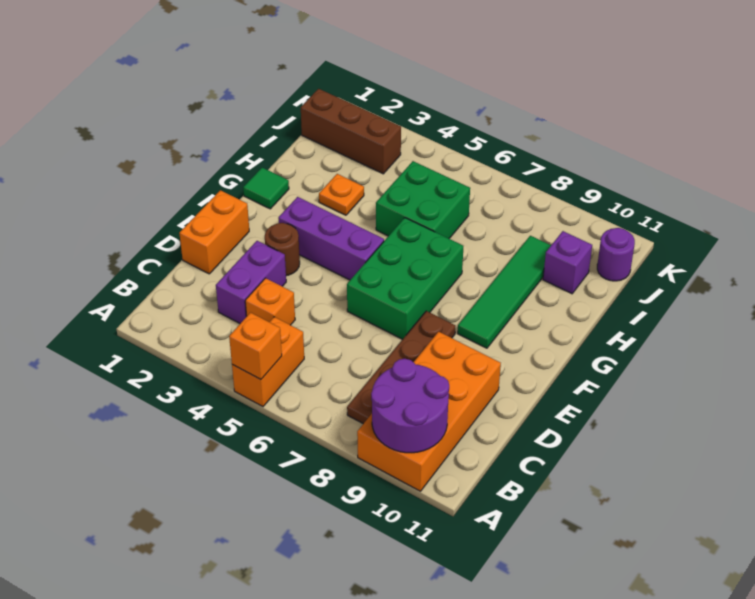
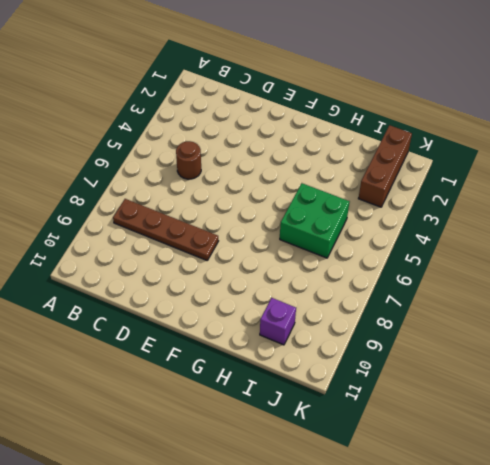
brown 1x1 round brick [176,141,201,179] -> brown 1x1 round brick moved to [265,223,300,276]
none -> orange 1x2 brick [232,317,304,406]
none -> orange 2x4 brick [357,332,501,491]
none -> purple 1x2 brick [216,241,286,323]

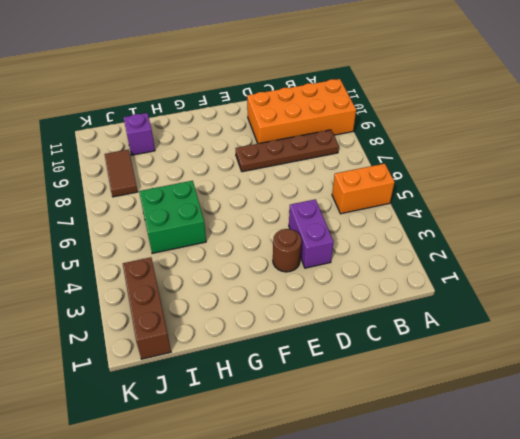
purple 1x2 brick [289,199,334,268] -> purple 1x2 brick turned to [216,241,286,323]
brown 1x2 tile [105,150,138,197] -> none
none -> orange 1x1 brick [245,278,295,325]
none -> orange 1x2 brick [179,190,249,274]
none -> green 2x3 brick [347,218,463,339]

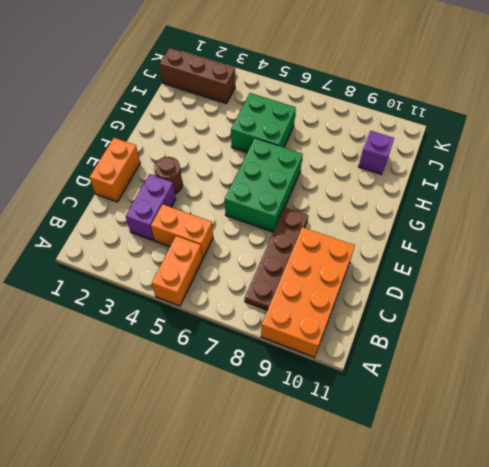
orange 1x2 brick [151,204,213,259] -> orange 1x1 brick [245,278,295,325]
none -> purple 1x3 brick [278,197,384,280]
none -> green 1x4 tile [458,236,551,348]
none -> green 1x1 tile [243,168,289,209]

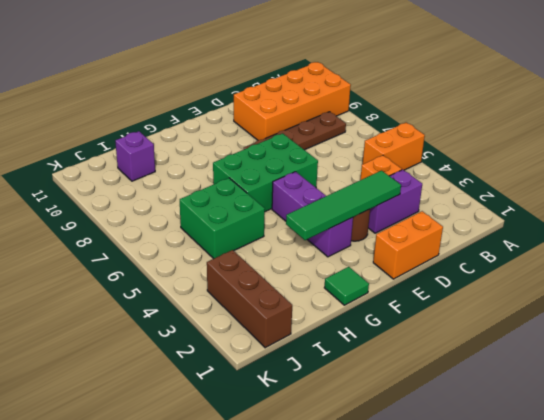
green 1x4 tile [286,171,401,240] -> green 1x4 tile moved to [458,236,551,348]
none -> orange 1x1 plate [319,174,364,215]
none -> purple 1x1 round brick [597,228,635,281]
none -> orange 1x1 brick [229,313,282,379]

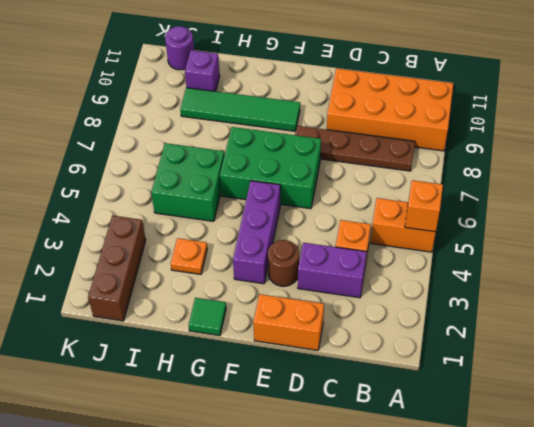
none -> purple 2x2 round brick [371,359,449,453]

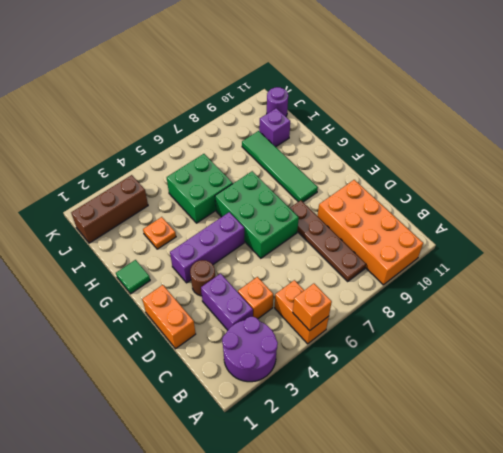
purple 2x2 round brick [222,317,278,382] -> purple 2x2 round brick moved to [371,359,449,453]

